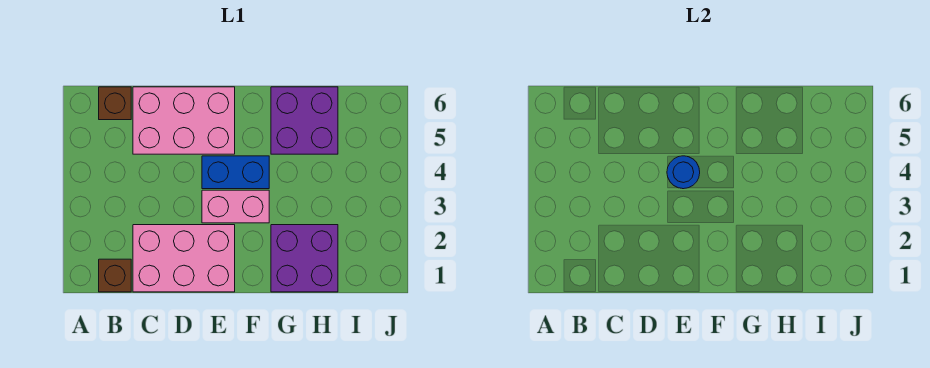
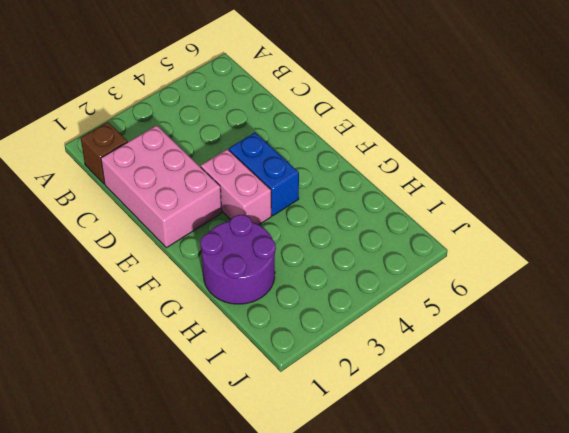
purple 2x2 round brick [200,215,276,304] -> purple 2x2 brick [271,225,338,292]
none -> brown 1x1 brick [99,87,131,120]
none -> pink 2x3 brick [133,87,235,154]

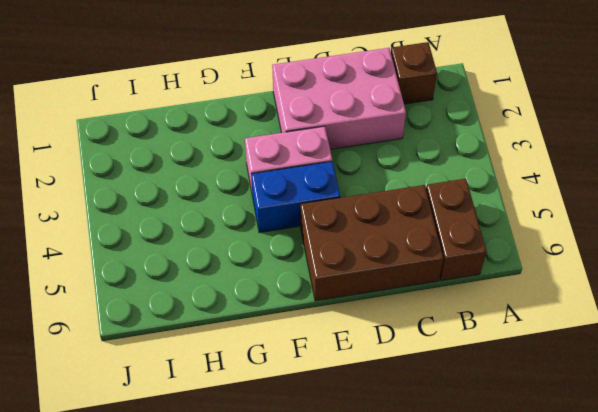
brown 1x2 brick [426,179,486,281] -> brown 1x1 brick [99,87,131,120]
brown 2x3 brick [301,185,444,301] -> pink 2x3 brick [133,87,235,154]
none -> purple 2x2 brick [271,225,338,292]
none -> purple 2x2 brick [271,87,338,154]

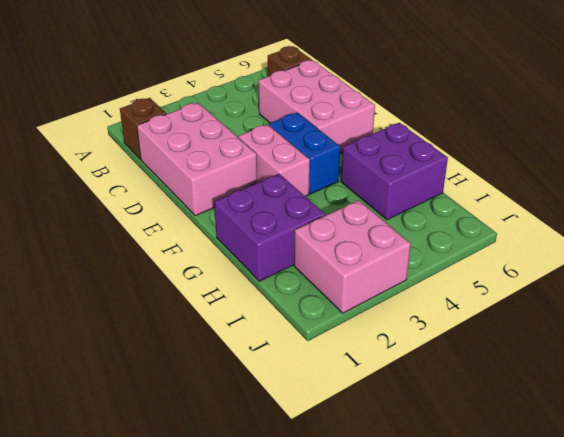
pink 2x2 brick [294,200,411,313] -> none
none -> blue 1x1 round brick [667,156,700,189]

